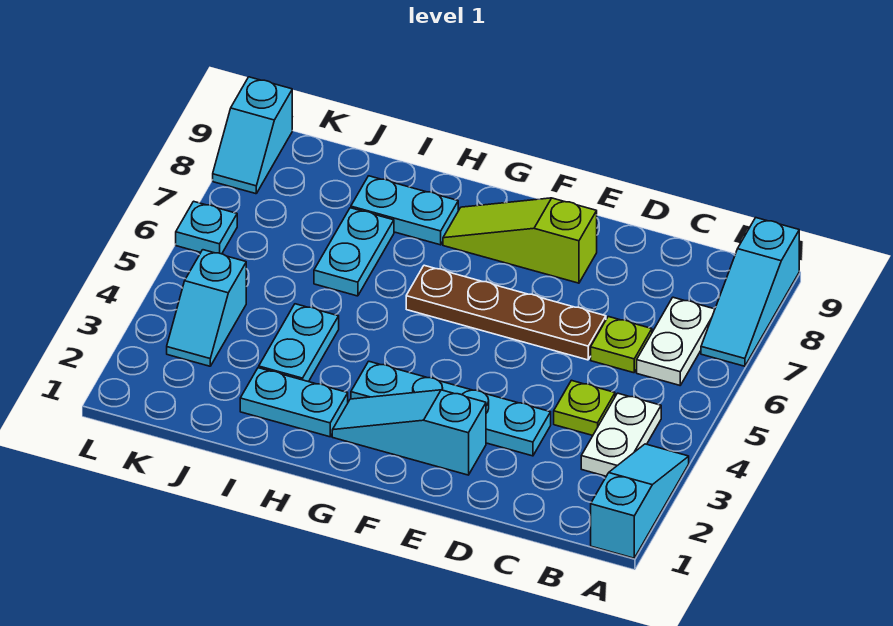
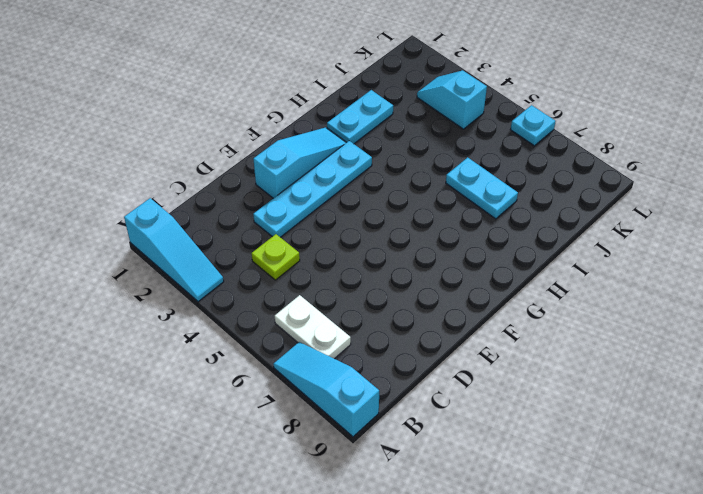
none -> white 1x2 plate [581,393,661,476]
none -> lime 1x1 plate [591,317,652,373]
none -> brown 1x4 plate [406,265,606,360]

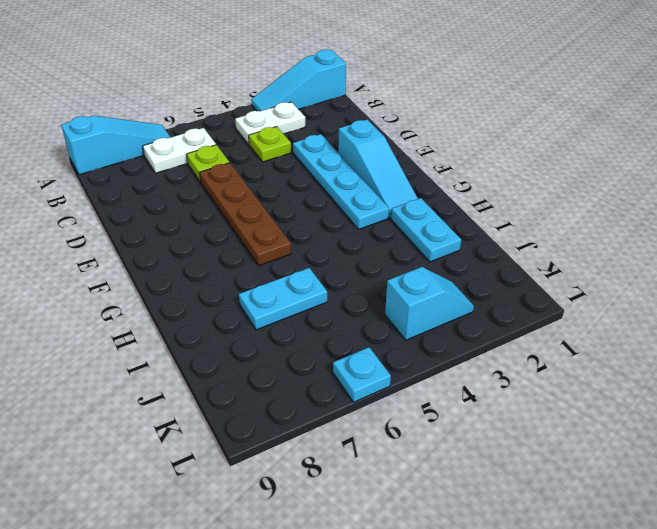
none -> lime 1x3 slope [443,198,597,283]
none -> cyan 1x2 plate [351,176,458,245]
none -> cyan 1x2 plate [259,304,339,382]

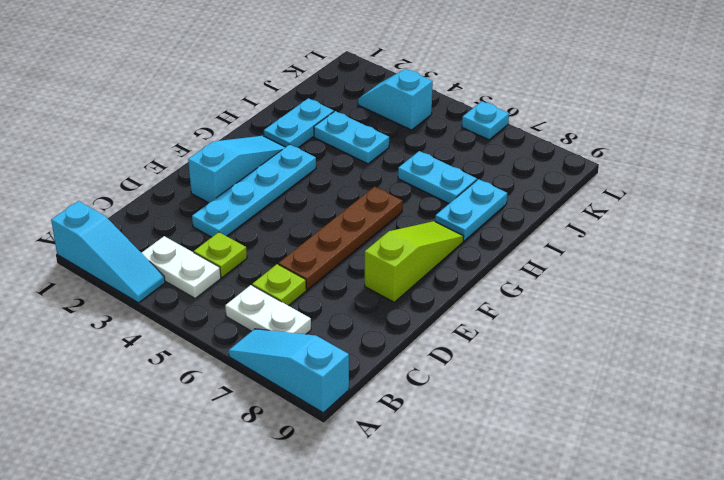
none -> cyan 1x2 slope [213,77,292,194]

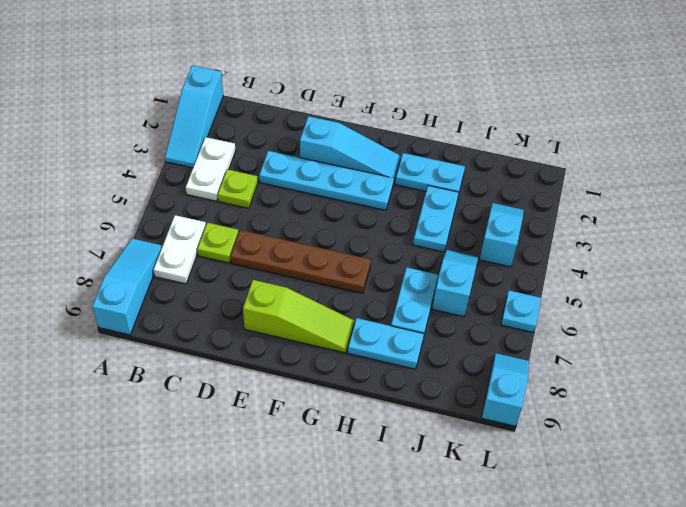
cyan 1x2 slope [432,250,478,317] -> none

